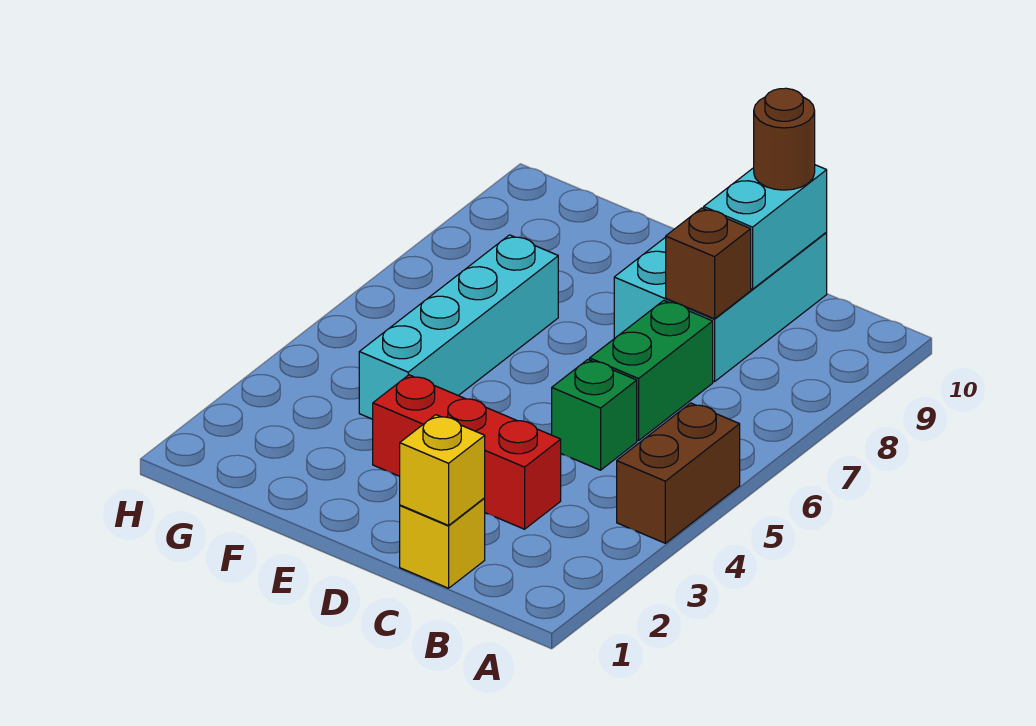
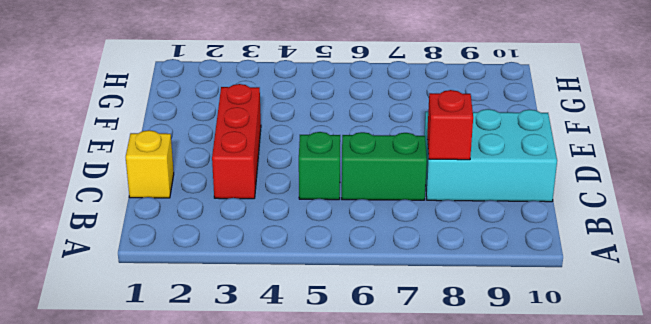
red 1x1 brick [427,90,473,160] -> brown 1x1 brick [666,208,751,319]
none -> brown 1x2 brick [617,403,740,543]
none -> cyan 1x4 brick [359,235,558,419]

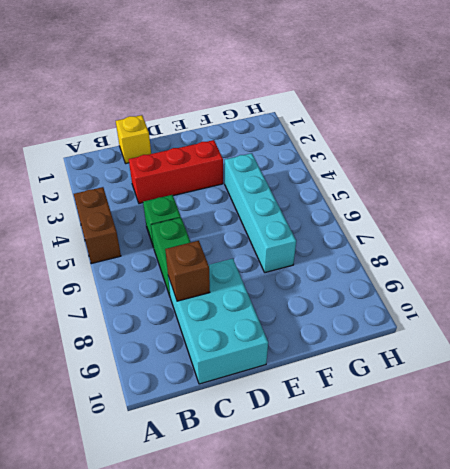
none -> yellow 1x1 brick [400,415,485,525]
none -> cyan 1x2 brick [704,165,827,289]

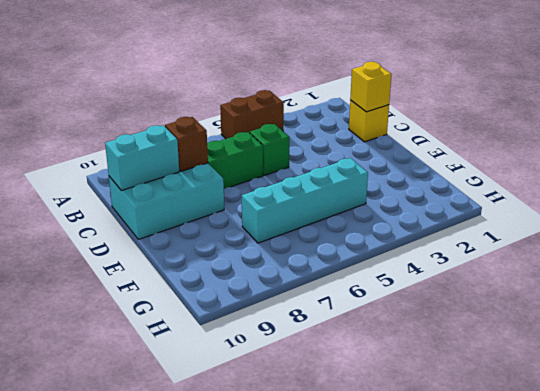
none -> red 1x3 brick [373,375,561,529]
none -> brown 1x1 round brick [754,88,815,190]

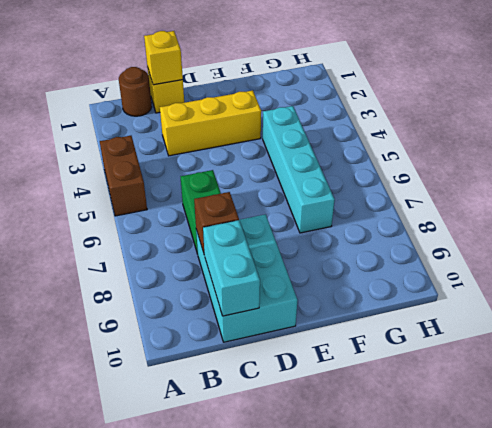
brown 1x1 round brick [119,67,152,116] -> brown 1x1 round brick moved to [754,88,815,190]
yellow 1x3 brick [160,90,261,156] -> red 1x3 brick [373,375,561,529]
none -> green 1x1 brick [552,360,637,470]

